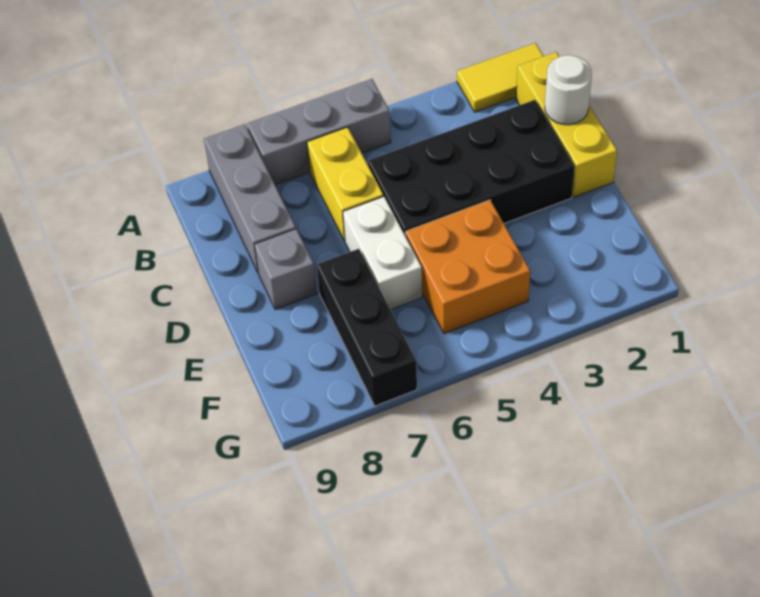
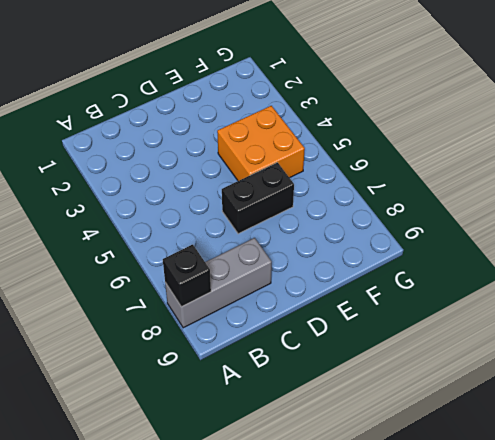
black 1x1 brick [163,245,211,307] -> none
black 1x2 brick [222,162,294,234] -> white 1x2 brick [343,196,422,310]
none -> yellow 1x2 tile [457,43,544,112]
none -> grey 1x3 brick [247,79,391,185]

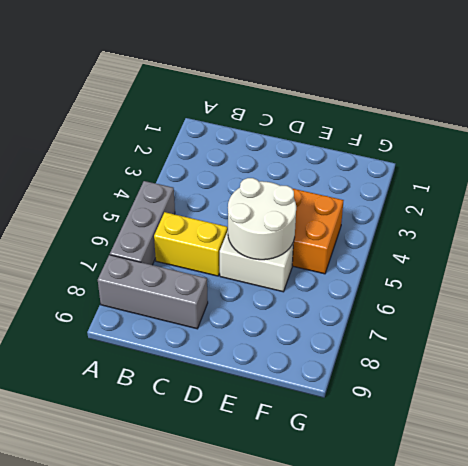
white 2x2 round brick [228,178,296,260] -> none
none -> yellow 1x2 tile [457,43,544,112]
none -> yellow 1x3 brick [516,52,617,197]

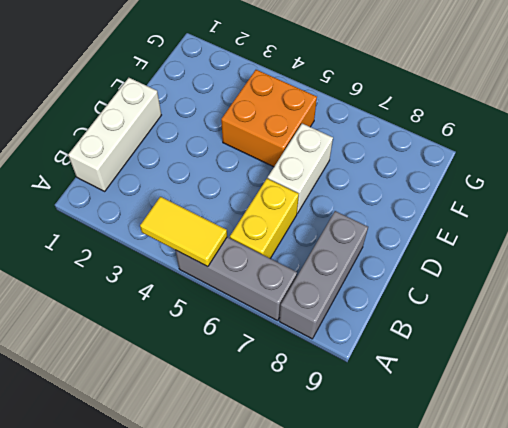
yellow 1x2 tile [140,197,227,267] -> yellow 1x2 tile moved to [457,43,544,112]
white 1x3 brick [68,78,161,191] -> yellow 1x3 brick [516,52,617,197]
none -> black 2x4 brick [368,100,575,234]
none -> grey 1x1 brick [254,229,317,310]

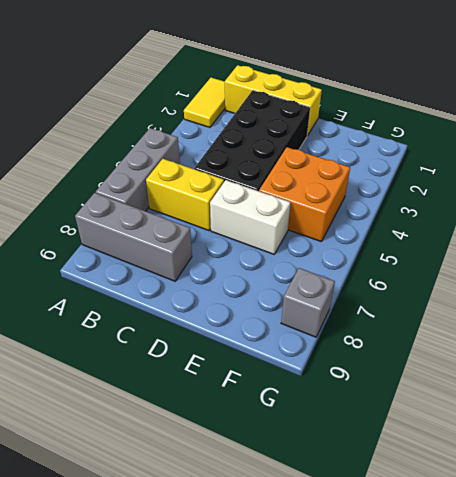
grey 1x1 brick [281,268,335,337] -> grey 1x1 brick moved to [254,229,317,310]
none -> black 1x3 brick [317,249,417,406]
none -> white 1x1 round brick [545,55,592,125]

